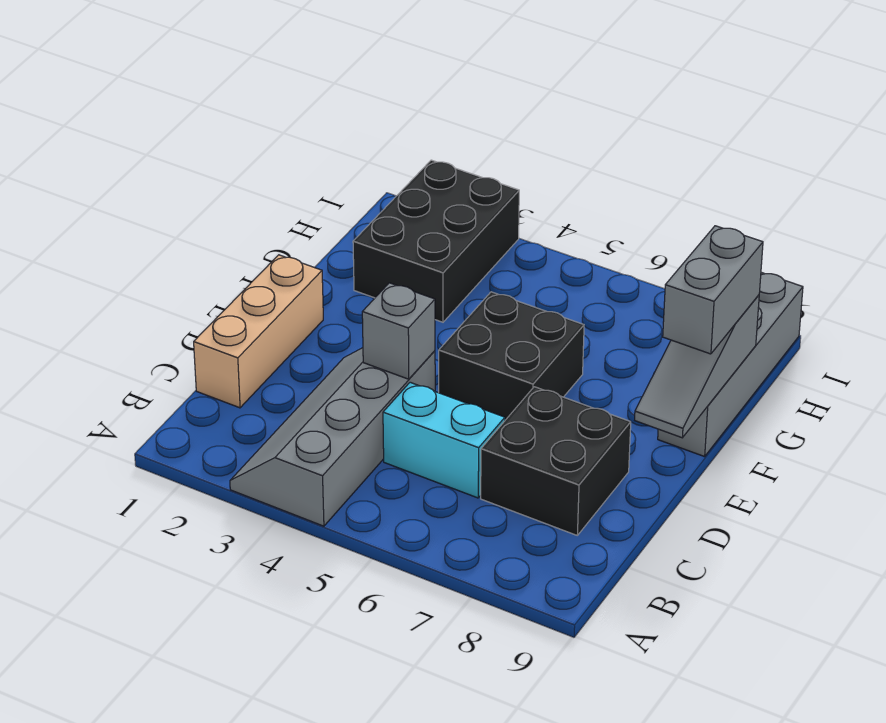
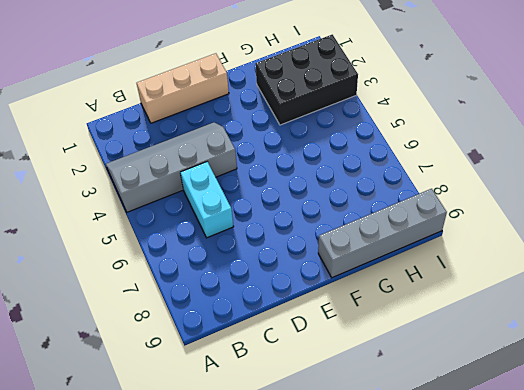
none -> black 2x2 brick [481,387,631,535]
none -> black 2x2 brick [439,292,584,420]

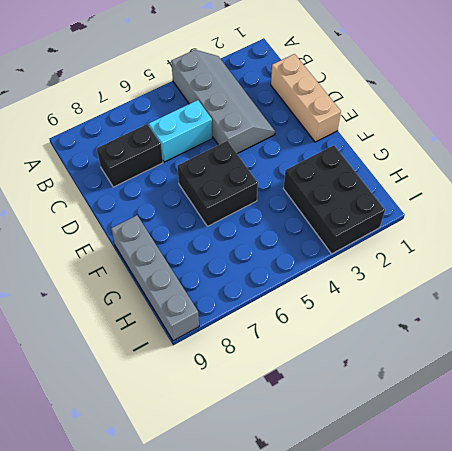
black 1x2 brick [97,124,163,187] -> black 2x2 brick [481,387,631,535]
none -> grey 1x1 brick [362,283,435,379]
none -> grey 1x3 slope [635,295,759,438]

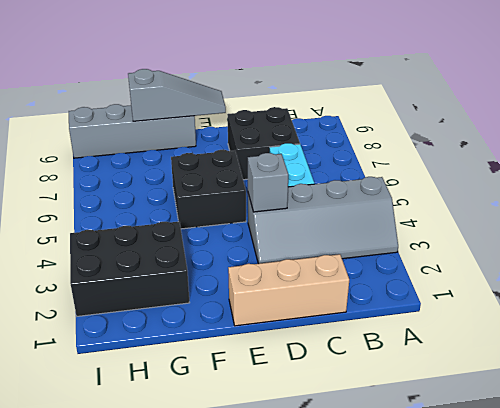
none -> grey 1x2 brick [663,226,763,354]

